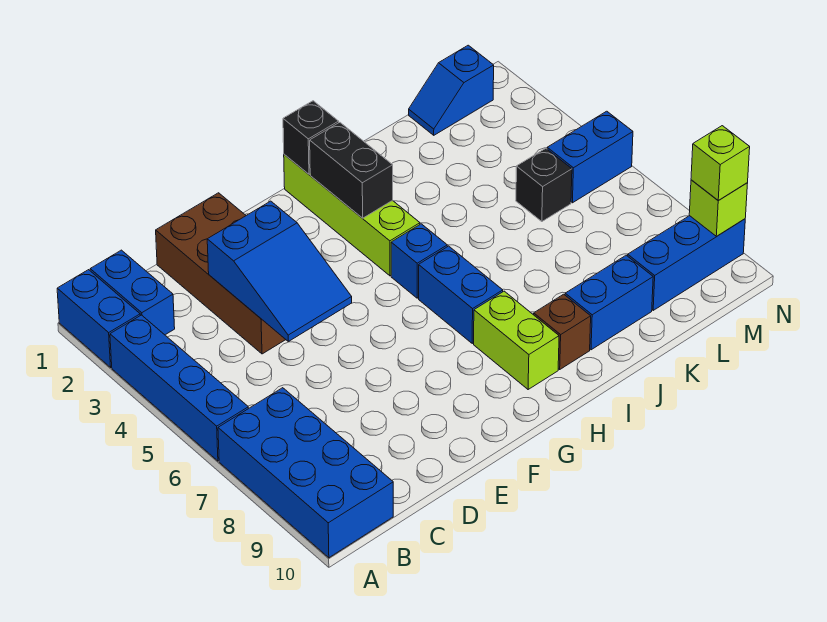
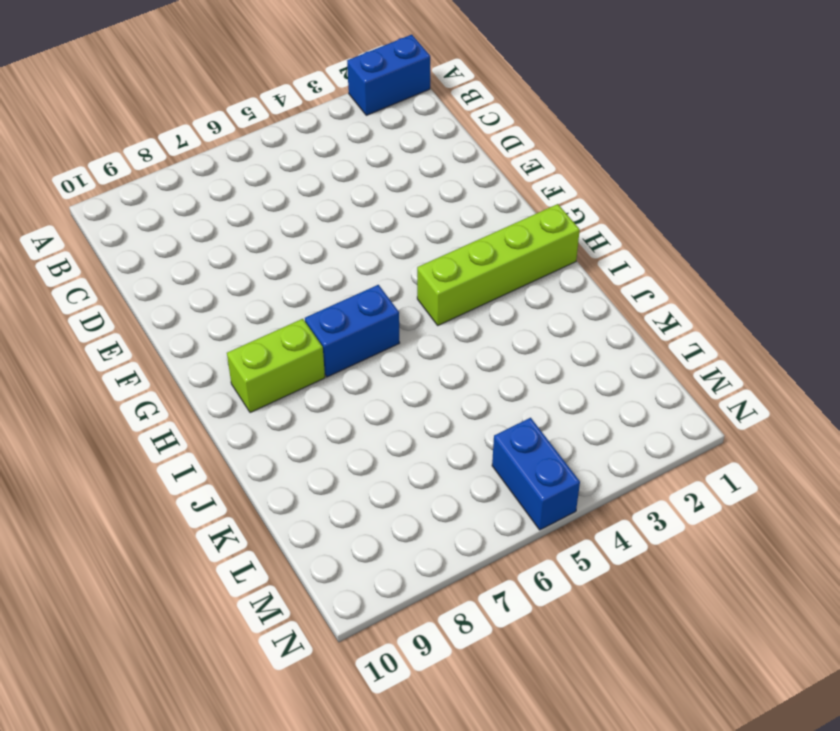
none -> blue 1x4 brick [110,315,248,461]
none -> blue 2x4 brick [218,388,393,558]
none -> blue 1x2 brick [90,250,175,335]

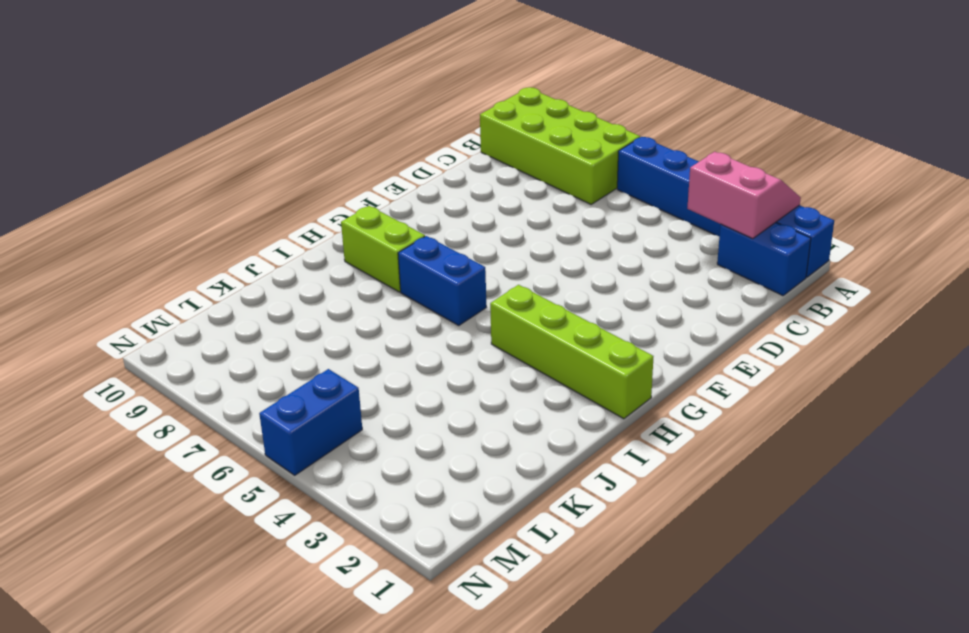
pink 2x2 slope [687,152,801,239] -> none
lime 2x4 brick [480,87,640,204] -> blue 2x4 brick [218,388,393,558]
none -> brown 2x4 brick [156,193,286,354]
none -> blue 1x1 brick [391,224,447,298]
none -> brown 1x1 brick [534,294,591,369]

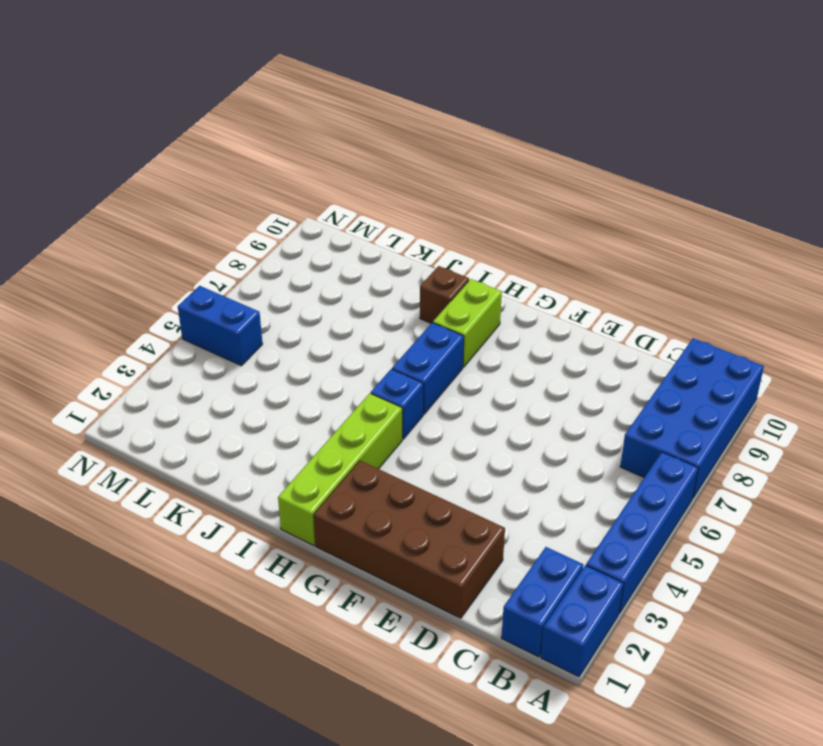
brown 2x4 brick [314,461,505,618] -> brown 2x4 brick turned to [156,193,286,354]
none -> blue 1x2 brick [565,255,653,350]
none -> blue 1x2 slope [409,45,494,135]
none -> black 1x1 brick [516,148,572,222]

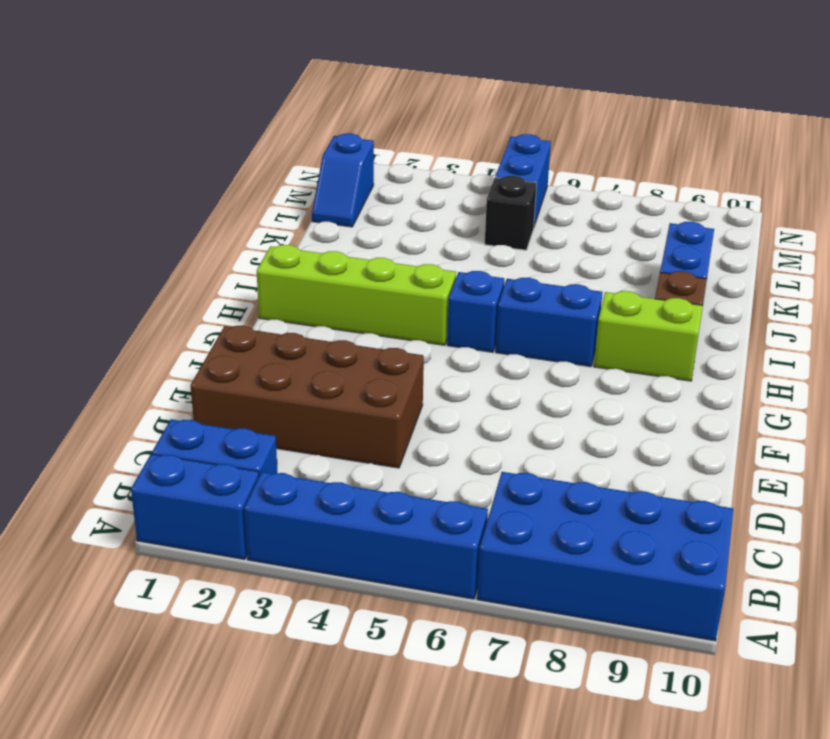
none -> blue 1x3 brick [628,216,745,310]
none -> blue 2x3 slope [207,201,352,341]
none -> black 1x1 brick [283,101,339,174]

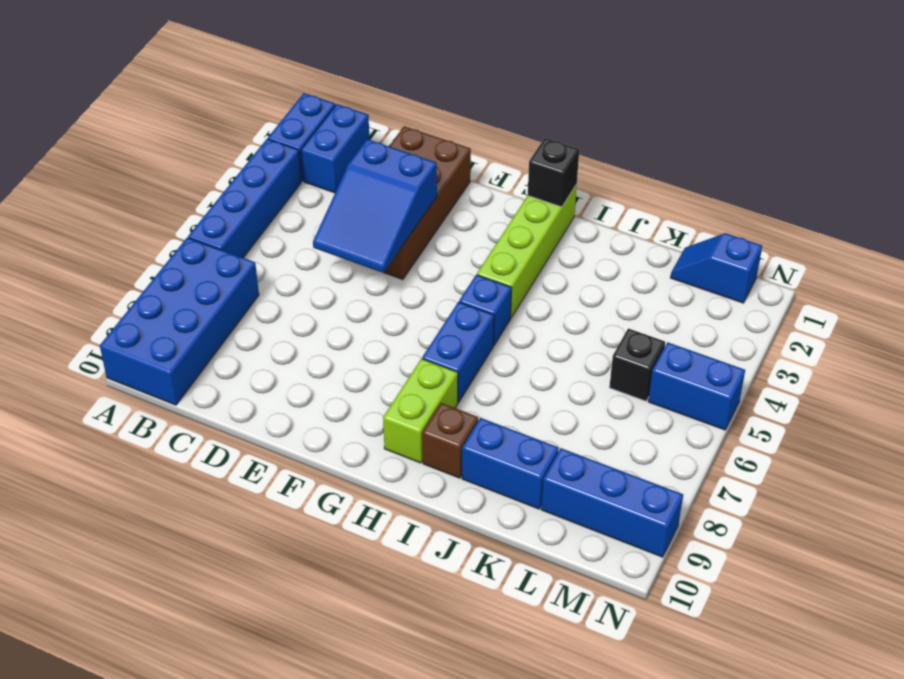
none -> black 1x2 brick [310,122,393,218]
none -> lime 1x1 brick [689,180,748,236]
none -> lime 1x1 brick [691,126,750,201]

